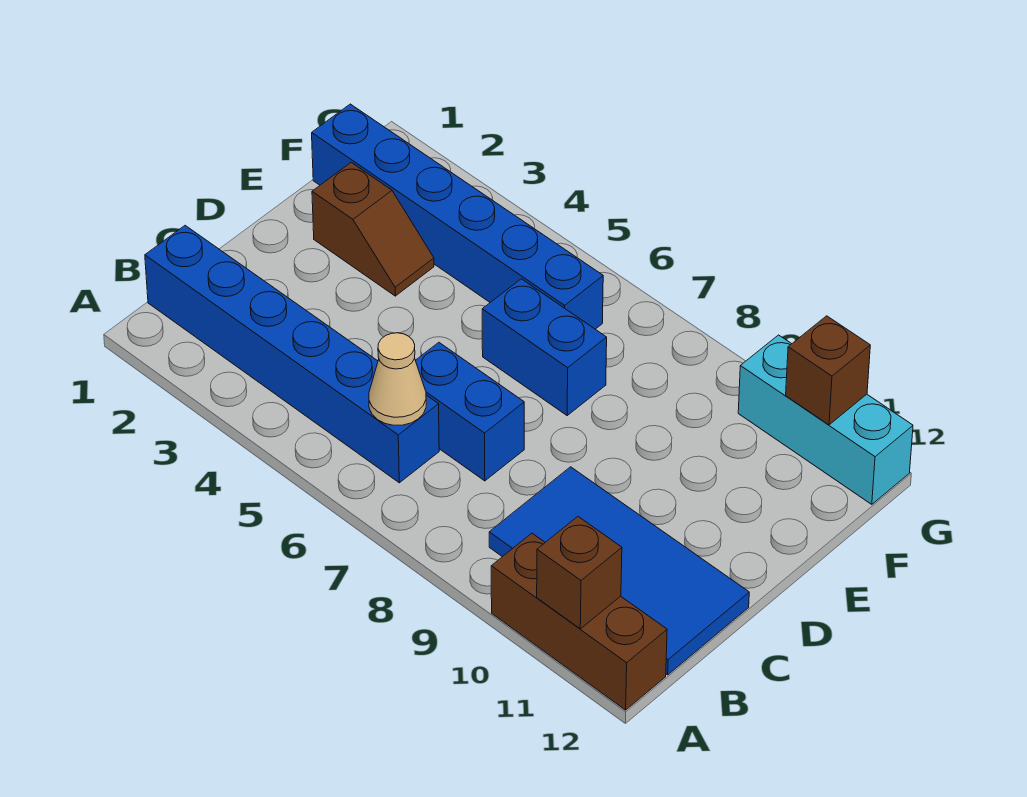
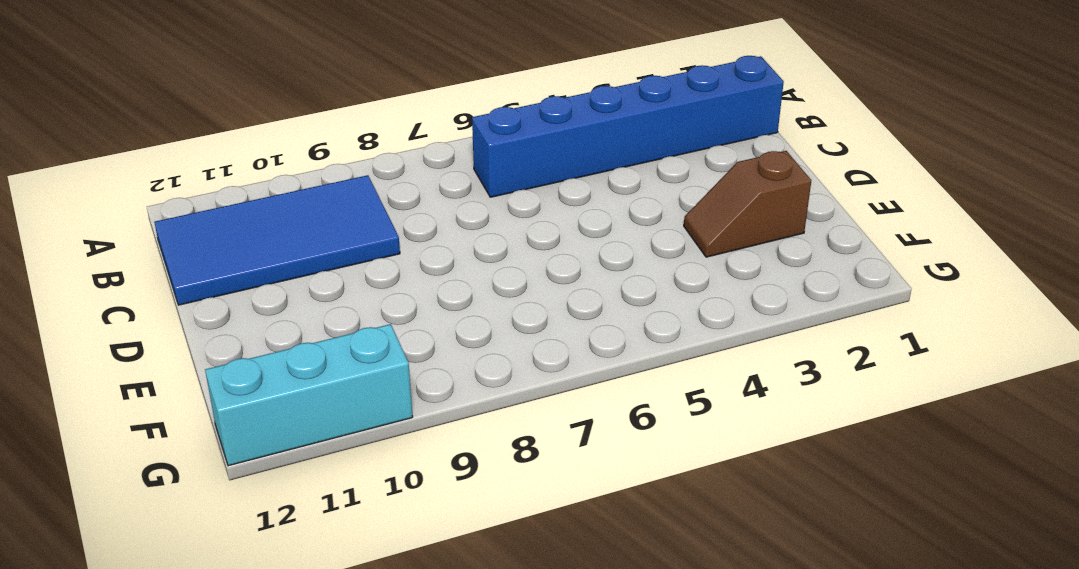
none -> brown 1x3 brick [491,533,667,710]
none -> blue 1x2 brick [415,343,524,481]

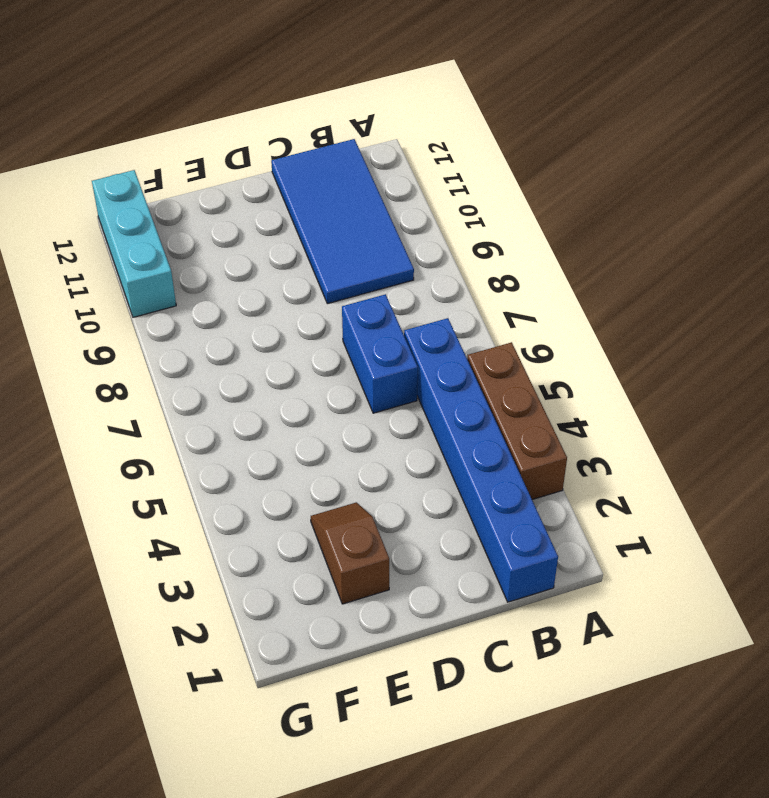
brown 1x3 brick [467,342,567,500] -> brown 1x3 brick moved to [491,533,667,710]
none -> blue 1x2 brick [482,279,607,415]
none -> blue 1x6 brick [312,104,603,329]

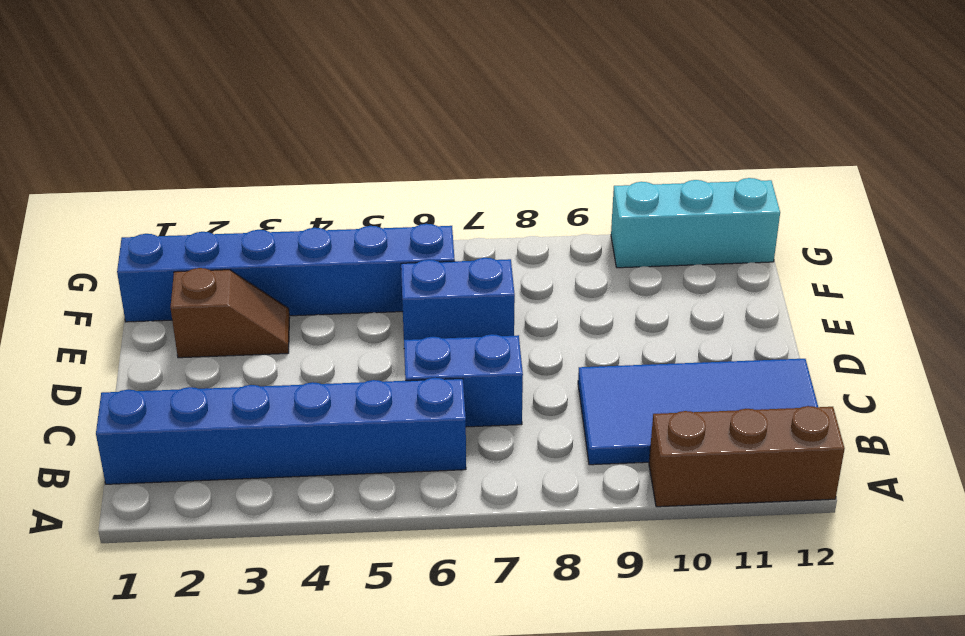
none -> brown 1x1 brick [537,517,622,629]
none -> tan 1x1 cone [369,333,426,425]

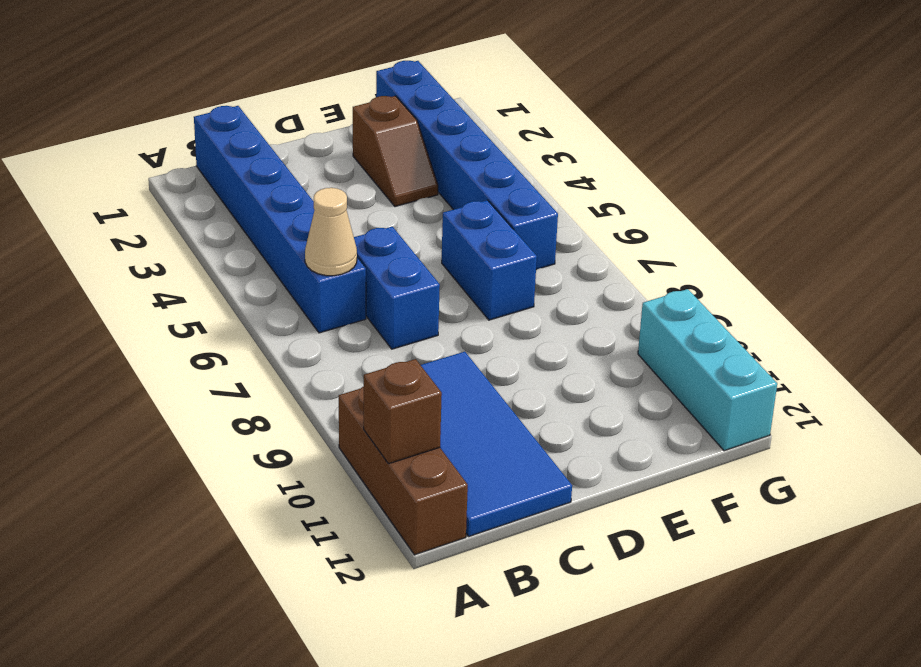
none -> brown 1x1 brick [786,316,870,425]

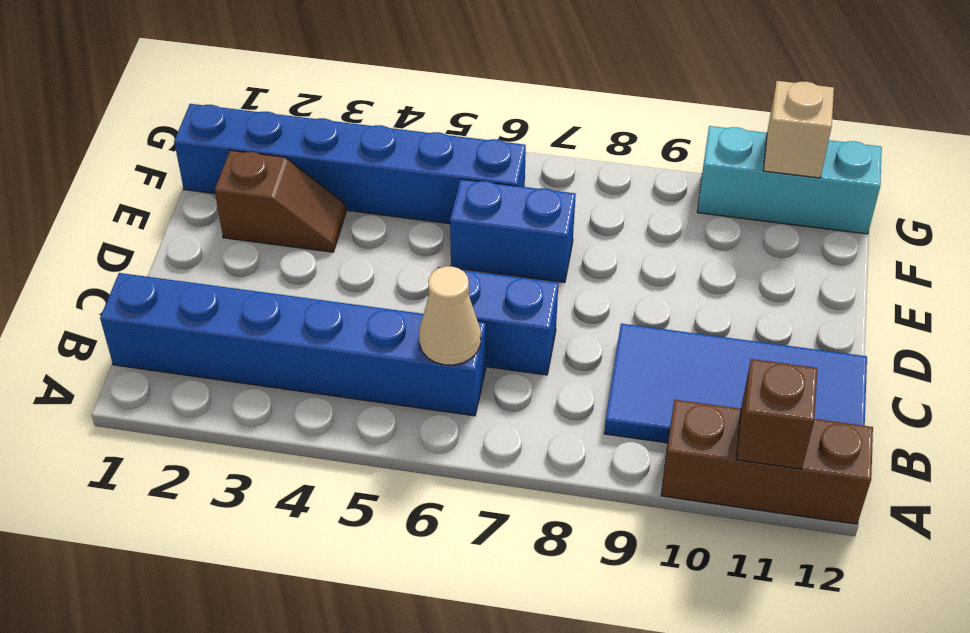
tan 1x1 brick [764,81,834,178] -> brown 1x1 brick [786,316,870,425]

